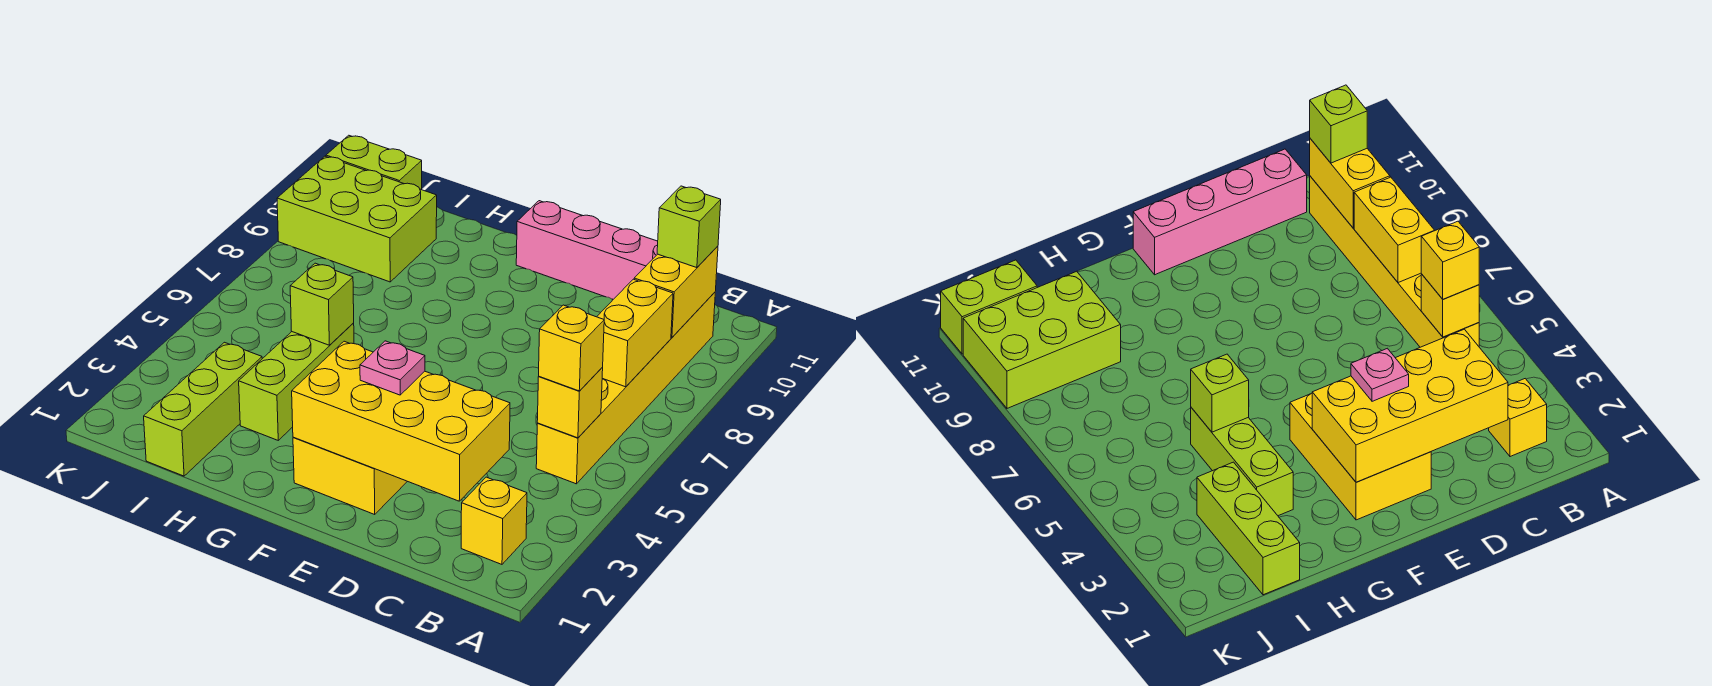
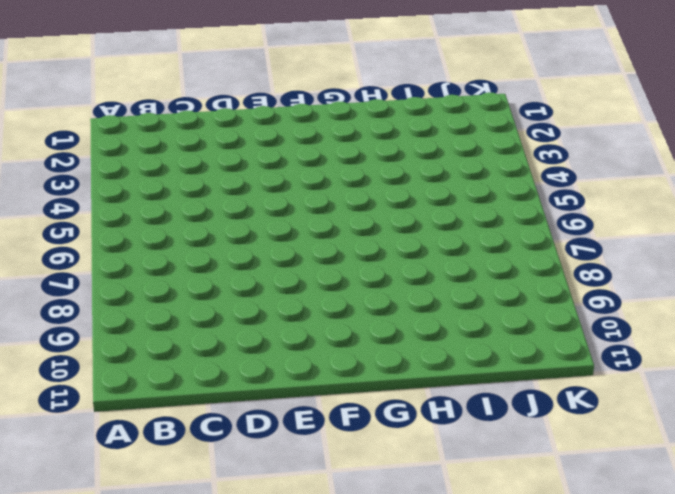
none -> yellow 1x1 brick [461,477,527,564]
none -> yellow 1x6 brick [536,292,715,484]
none -> pink 1x4 brick [516,201,658,299]

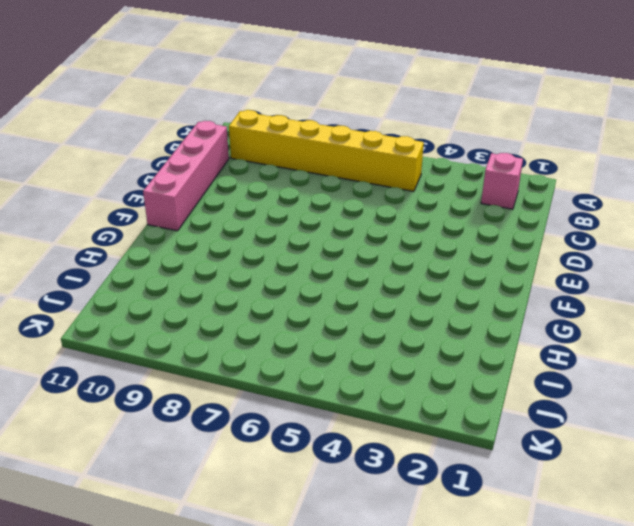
pink 1x1 brick [481,153,523,209] -> yellow 1x1 brick [461,477,527,564]
none -> yellow 2x3 brick [293,437,407,514]
none -> lime 1x3 brick [239,323,354,440]
none -> lime 1x3 brick [144,342,262,476]

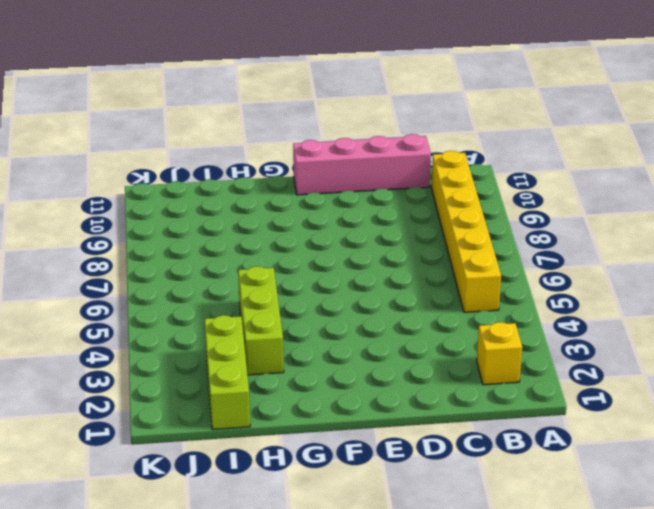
none -> yellow 2x3 brick [293,437,407,514]
none -> lime 2x3 brick [277,156,437,282]
none -> lime 1x2 brick [326,135,422,190]

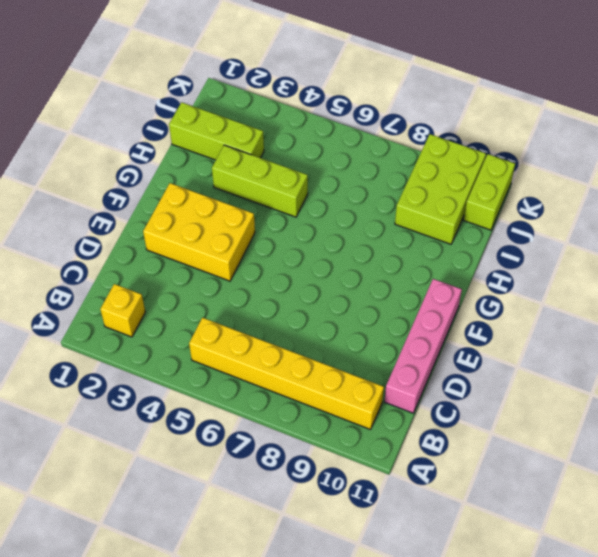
none -> yellow 1x1 brick [537,368,603,438]
none -> yellow 1x2 brick [597,279,673,387]
none -> yellow 1x2 brick [634,246,718,338]

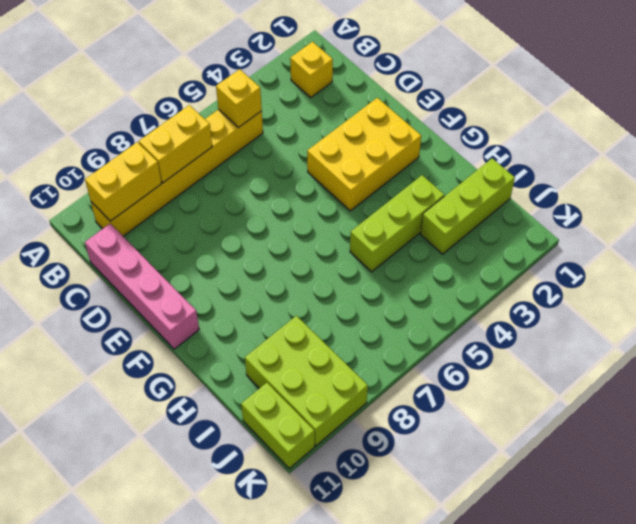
none -> yellow 2x4 brick [292,341,510,501]
none -> lime 1x1 brick [290,263,354,345]
none -> yellow 1x1 brick [539,305,604,391]

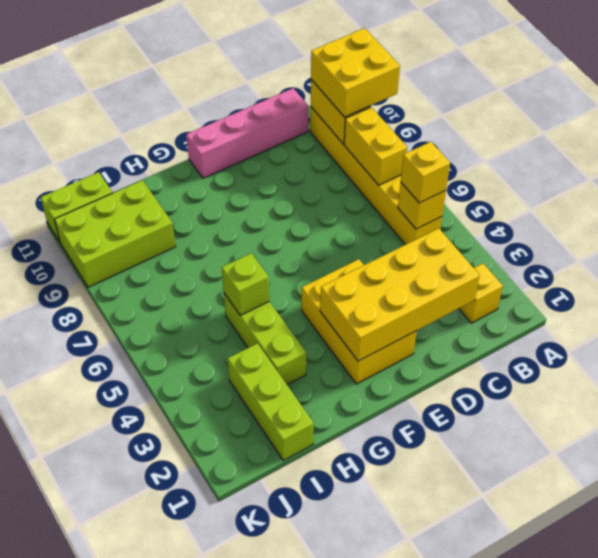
yellow 2x2 brick [311,28,400,117] -> lime 1x1 brick [657,186,721,268]
none -> pink 1x1 plate [360,341,425,395]

